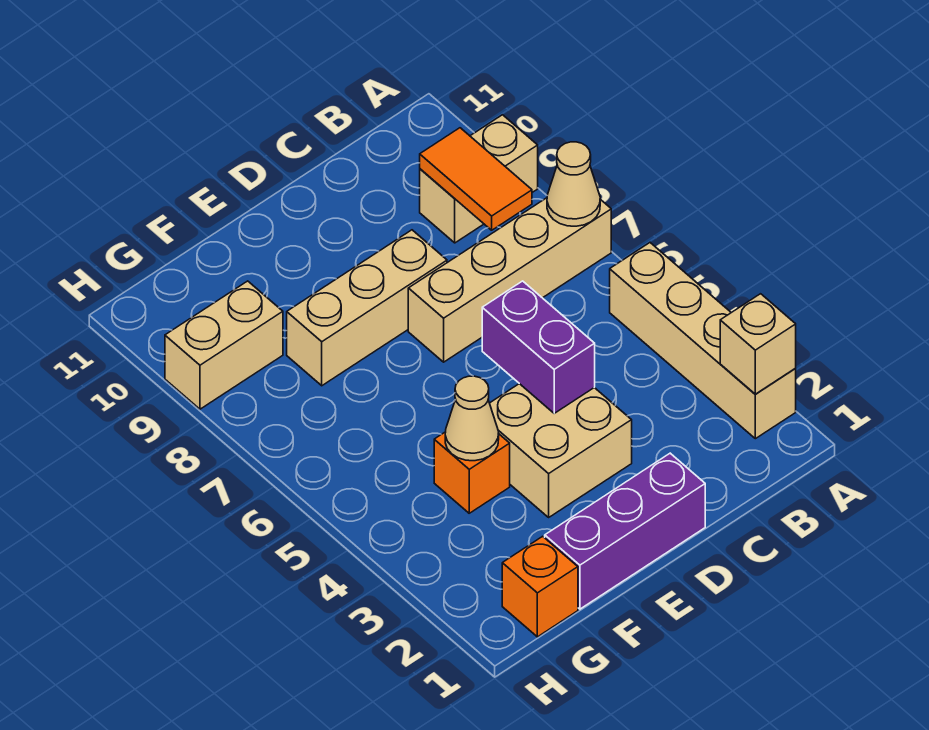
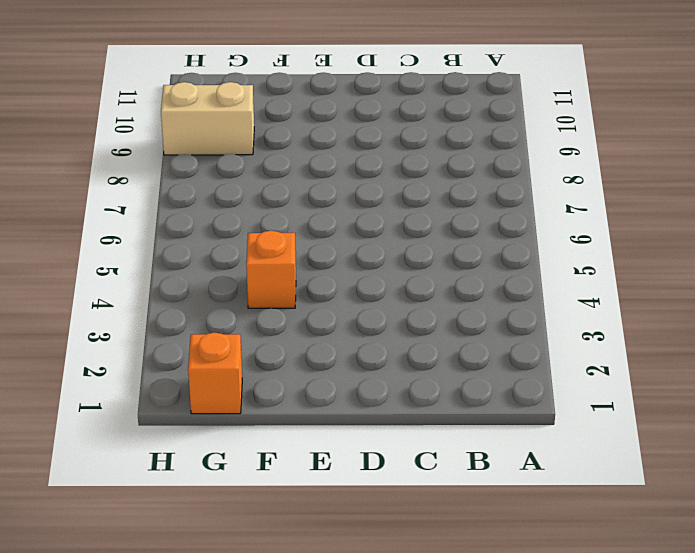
none -> tan 1x4 brick [610,243,796,439]
none -> tan 1x4 brick [408,198,611,362]
none -> tan 1x2 brick [420,115,538,243]

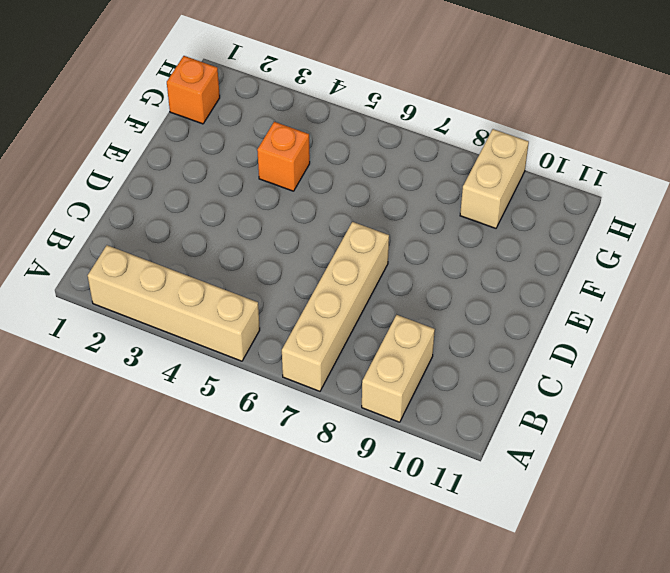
none -> purple 1x3 brick [545,453,705,609]
none -> tan 2x2 brick [490,384,632,517]
none -> tan 1x3 brick [287,230,447,386]

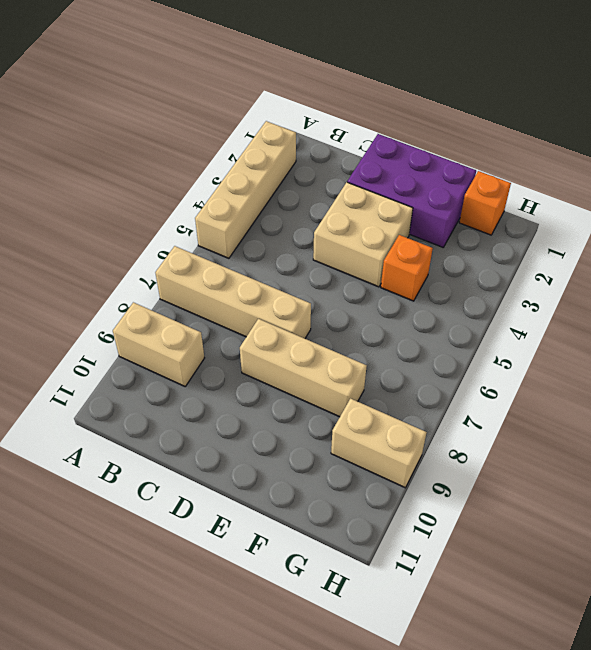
purple 2x3 brick [347,134,476,247] -> purple 1x3 brick [545,453,705,609]
none -> tan 1x1 brick [720,294,796,394]
none -> tan 1x1 cone [547,142,600,226]
none -> orange 1x2 tile [420,128,532,230]

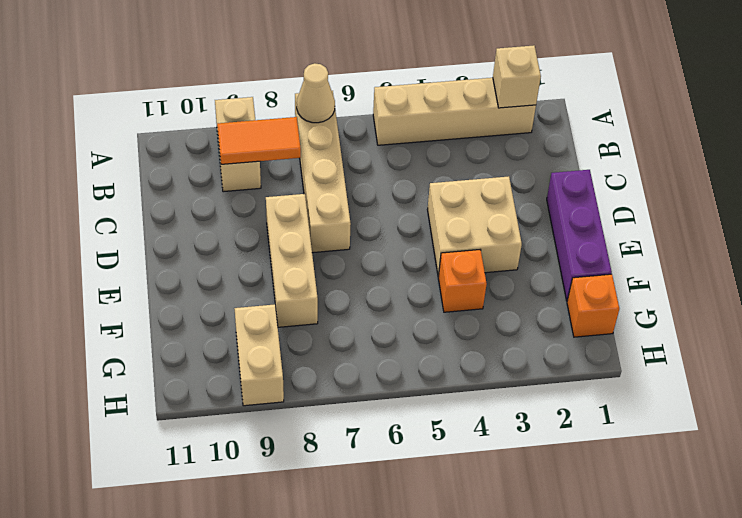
none -> purple 1x2 brick [482,281,595,413]
none -> tan 1x1 cone [445,376,499,461]

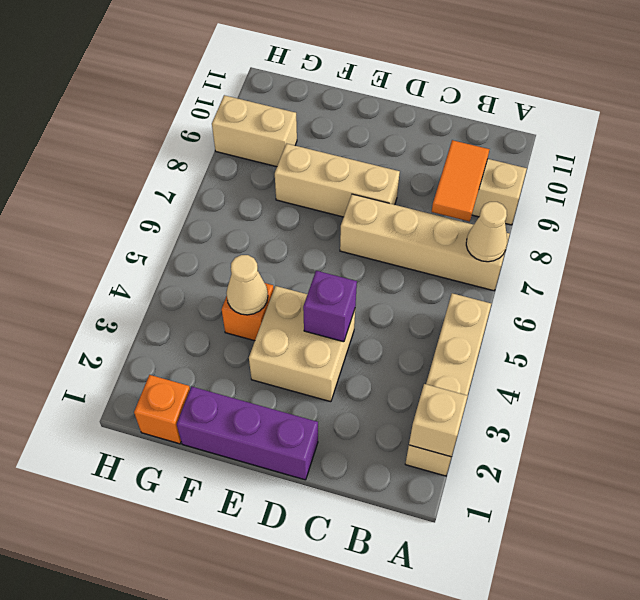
purple 1x1 brick [303,271,357,342] -> purple 1x2 brick [482,281,595,413]

